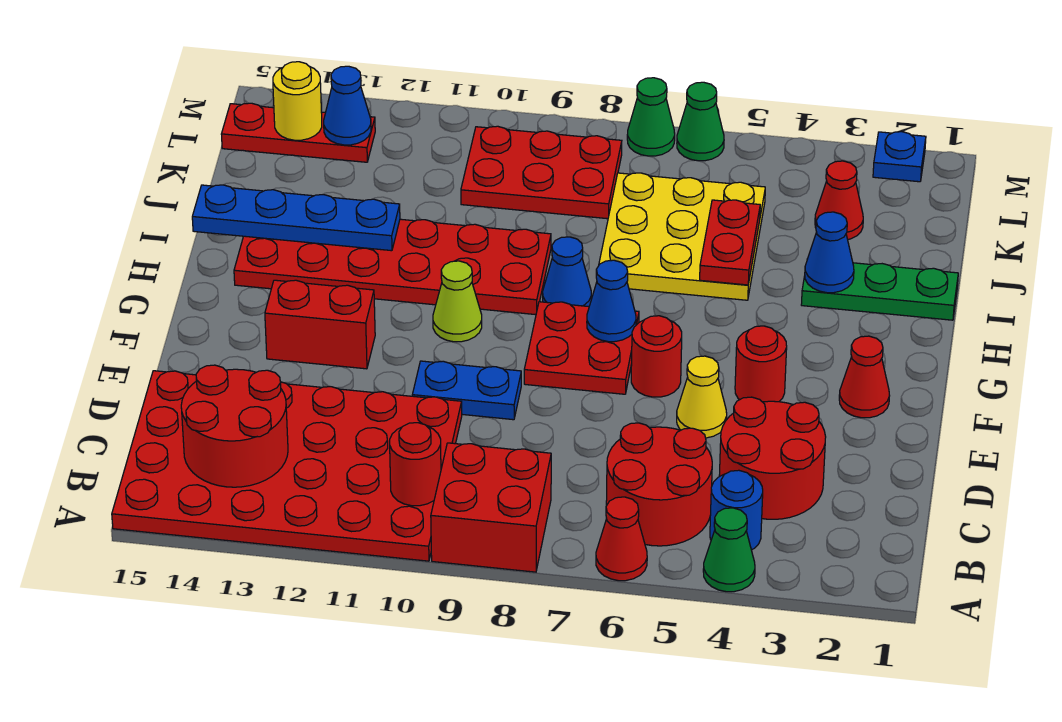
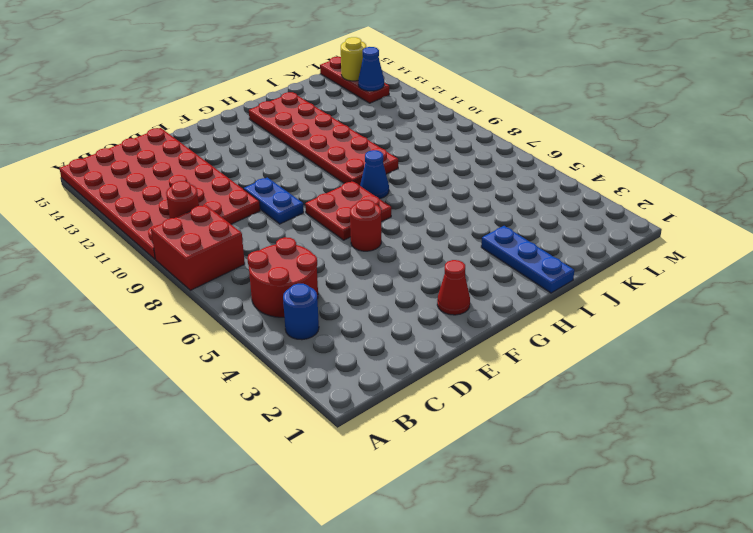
blue 1x3 plate [481,226,574,293] -> green 1x3 plate [801,263,958,320]
none -> green 1x1 cone [703,508,755,592]
none -> red 1x1 cone [596,497,647,581]
none -> red 2x2 round brick [719,397,826,519]
none -> yellow 1x1 cone [677,356,727,438]

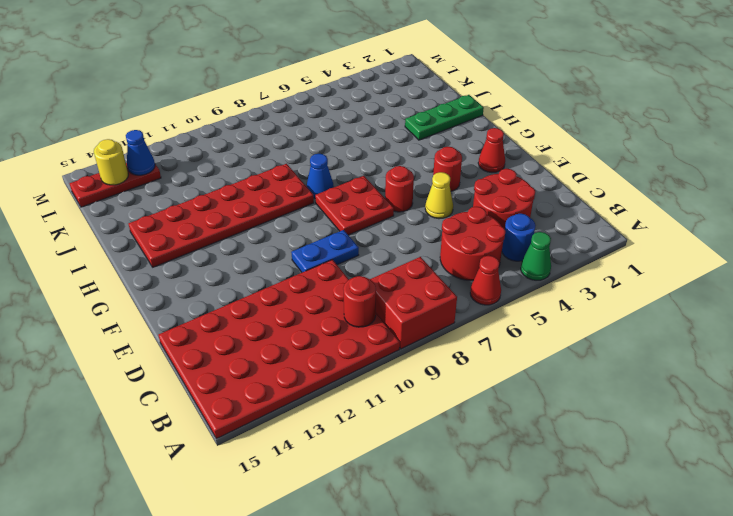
none -> red 1x2 brick [265,280,375,369]
none -> lime 1x1 cone [433,261,482,342]
none -> yellow 3x3 plate [599,173,765,300]
none -> red 1x1 cone [815,161,863,239]

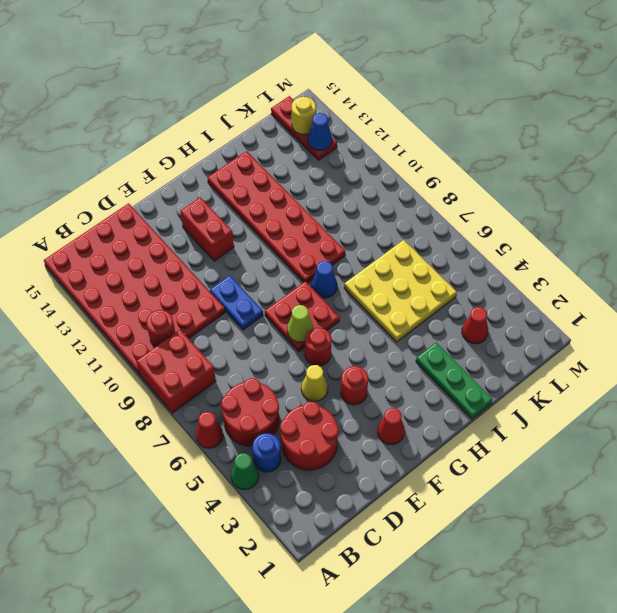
lime 1x1 cone [287,305,313,342] -> lime 1x1 cone moved to [433,261,482,342]
none -> red 2x3 plate [461,126,622,219]
none -> blue 1x1 plate [873,132,926,182]
none -> green 1x1 cone [677,82,724,161]
none -> green 1x1 cone [627,78,675,156]

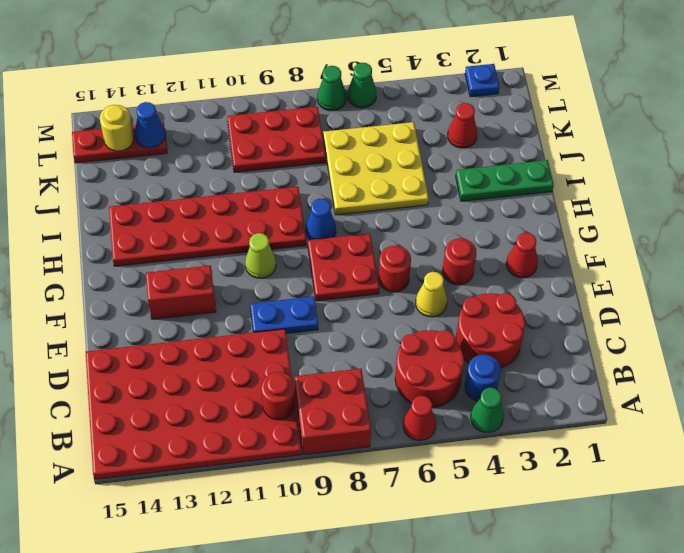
none -> red 2x2 round brick [181,365,288,487]
none -> blue 1x1 cone [587,260,636,342]
none -> blue 1x1 cone [805,212,854,293]
none -> red 1x2 plate [700,200,760,285]

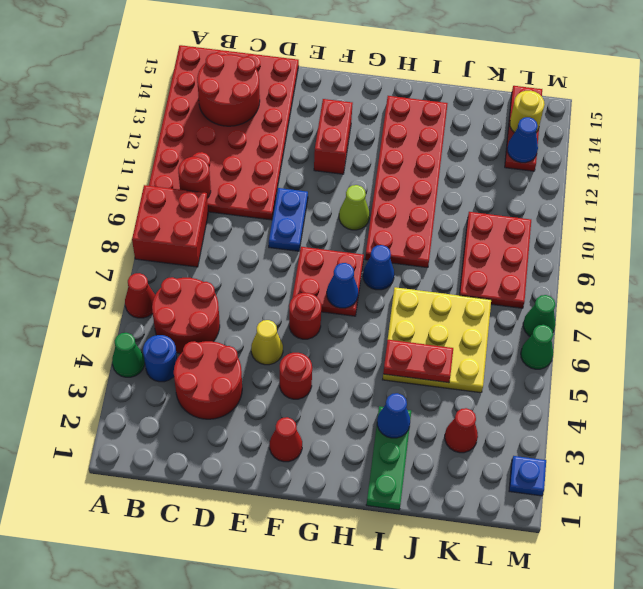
none -> blue 1x4 plate [192,185,400,251]

